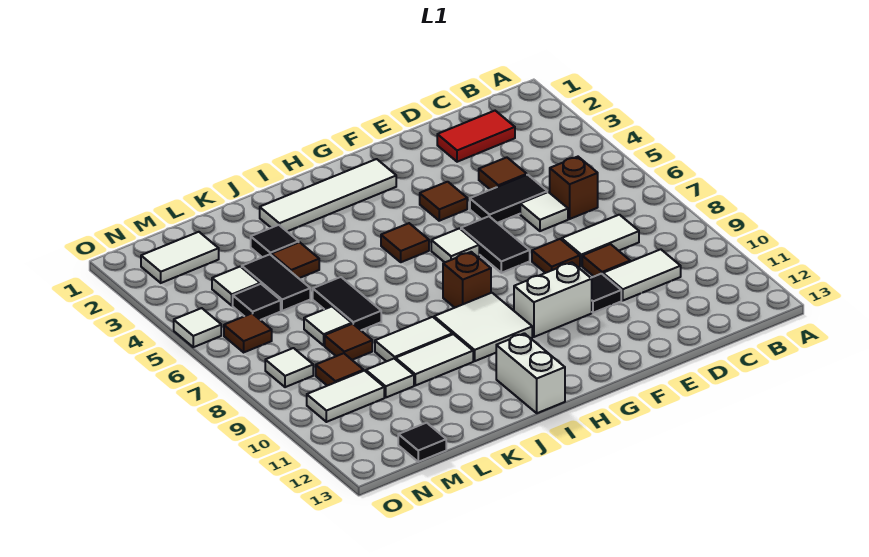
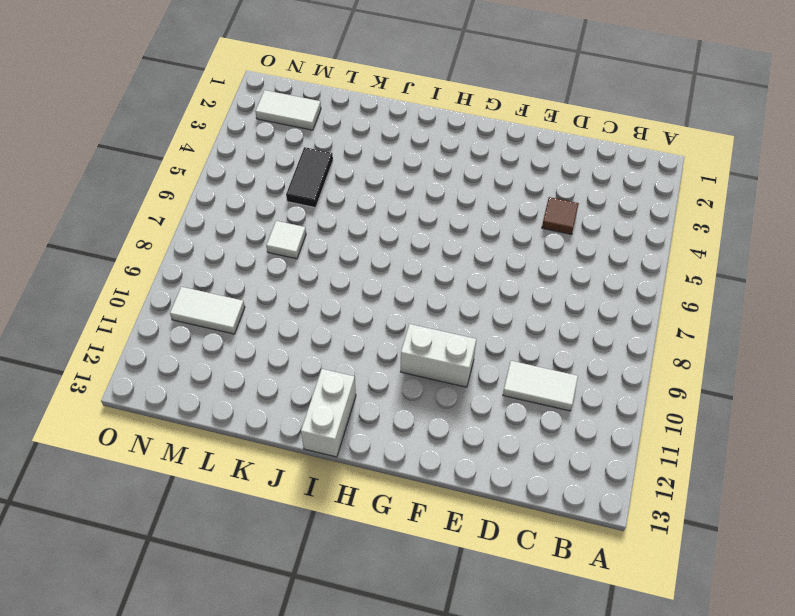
none -> red 1x2 tile [437,111,515,162]
none -> brown 1x1 brick [550,157,598,219]
none -> white 1x2 tile [562,215,639,266]
none -> black 1x2 tile [470,175,547,223]

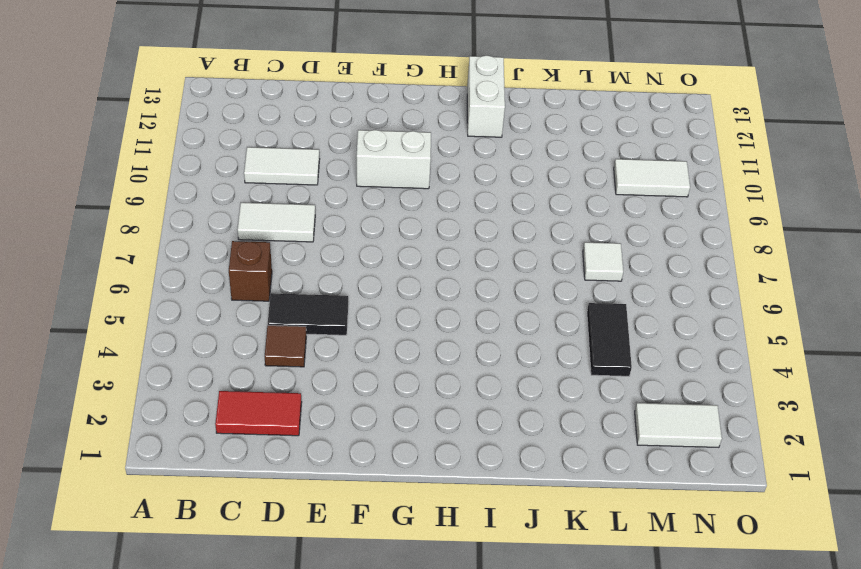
none -> white 1x1 tile [520,192,568,231]
none -> brown 1x1 tile [582,244,630,276]
none -> brown 1x1 tile [532,239,580,273]
none -> black 1x1 tile [591,274,621,313]

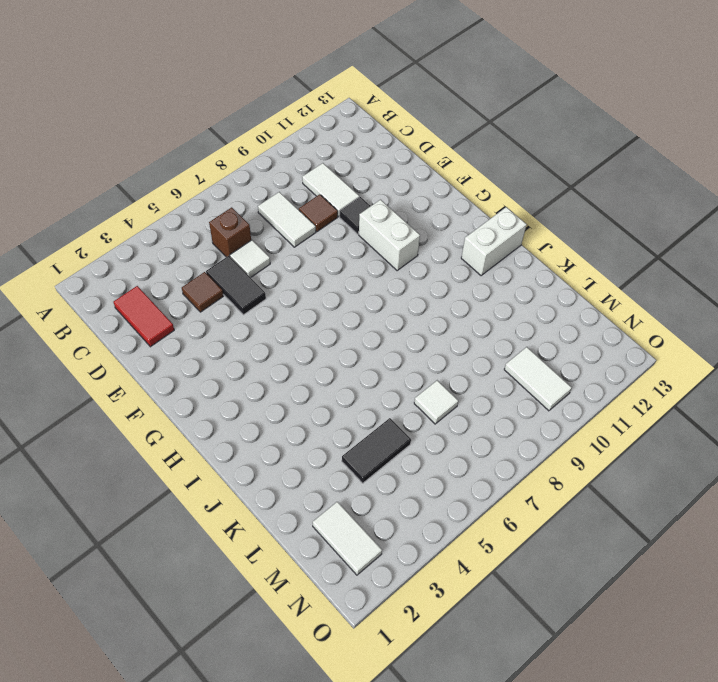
none -> brown 1x1 tile [532,239,580,273]
none -> brown 1x1 tile [420,182,467,221]
none -> black 1x2 tile [461,216,530,273]
none -> white 1x4 tile [260,159,396,231]

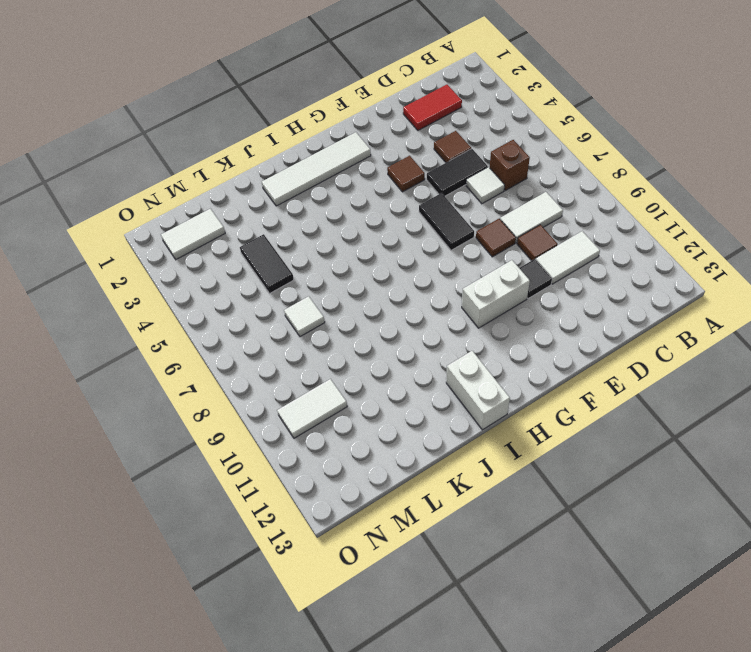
none -> white 1x1 tile [431,228,479,262]
none -> brown 1x1 tile [381,223,429,262]
none -> brown 1x1 brick [443,252,491,308]
none -> white 2x2 tile [434,293,532,361]

